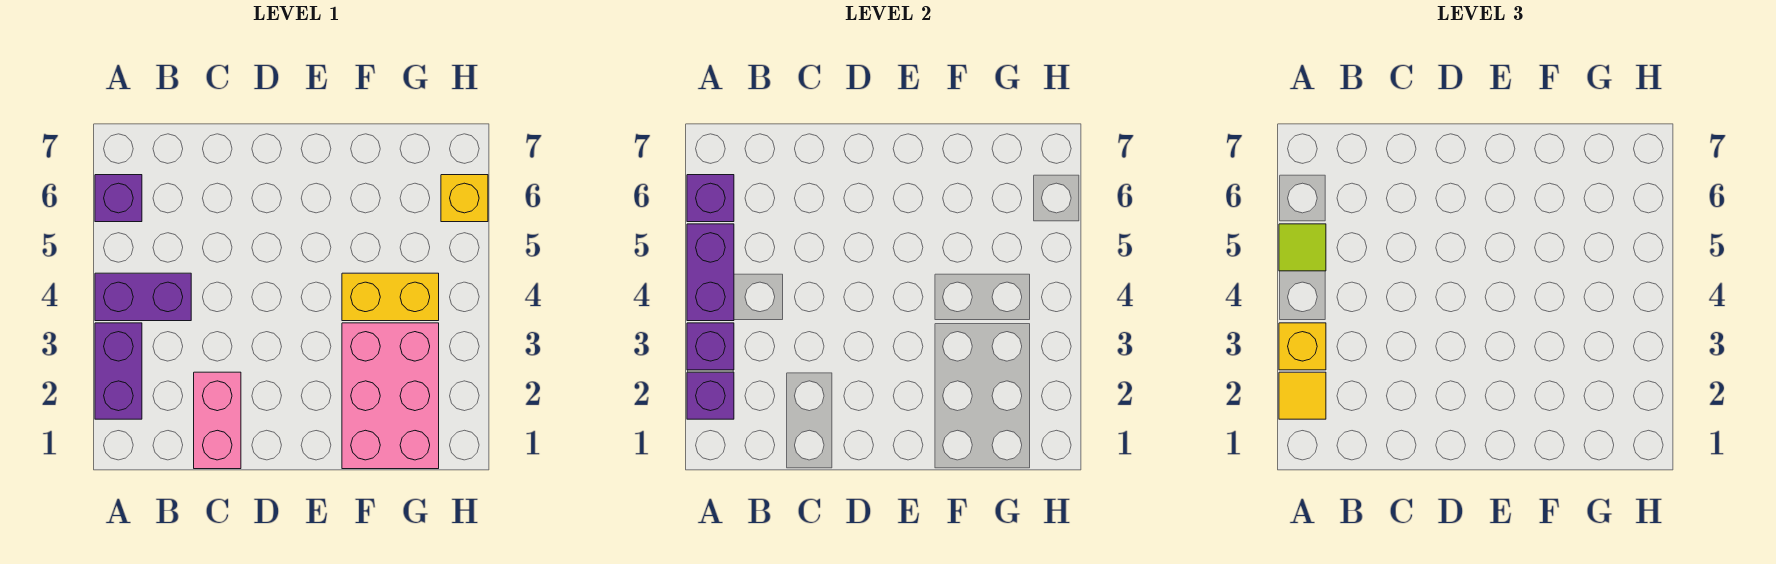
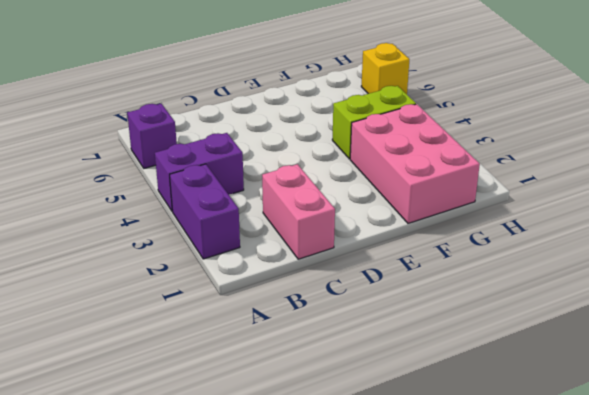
lime 1x2 brick [332,86,416,159] -> yellow 1x2 brick [342,273,439,321]
none -> purple 1x1 brick [687,372,734,419]
none -> purple 1x1 brick [687,323,734,370]
none -> purple 1x2 brick [687,224,734,321]

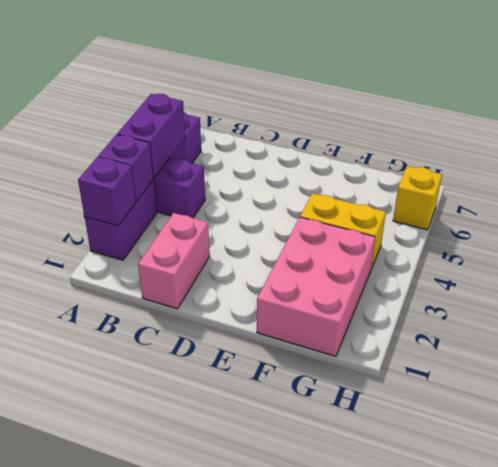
none -> purple 1x1 brick [687,175,734,222]
none -> yellow 1x1 tile [1279,372,1326,419]
none -> yellow 1x1 brick [1279,323,1326,370]

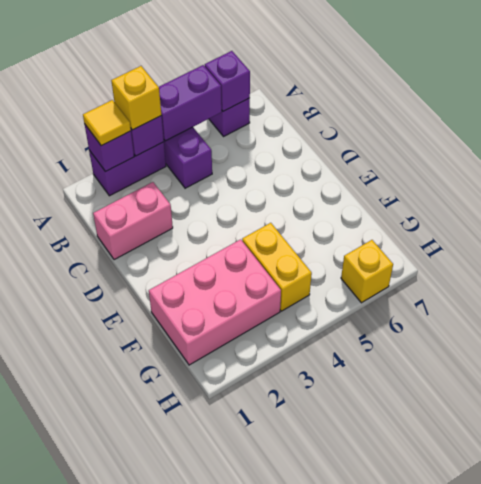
none -> lime 1x1 tile [1279,224,1326,271]

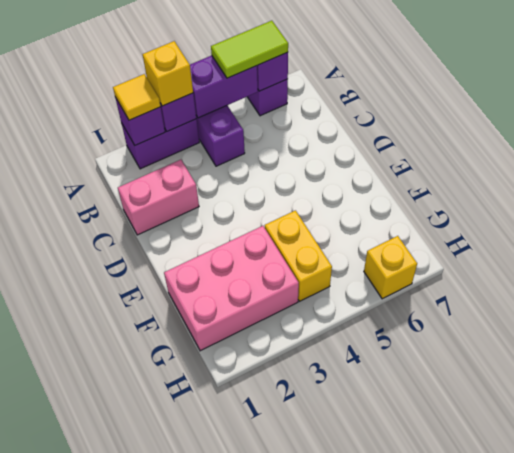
lime 1x2 tile [211,21,288,78] -> lime 1x1 tile [1279,224,1326,271]

